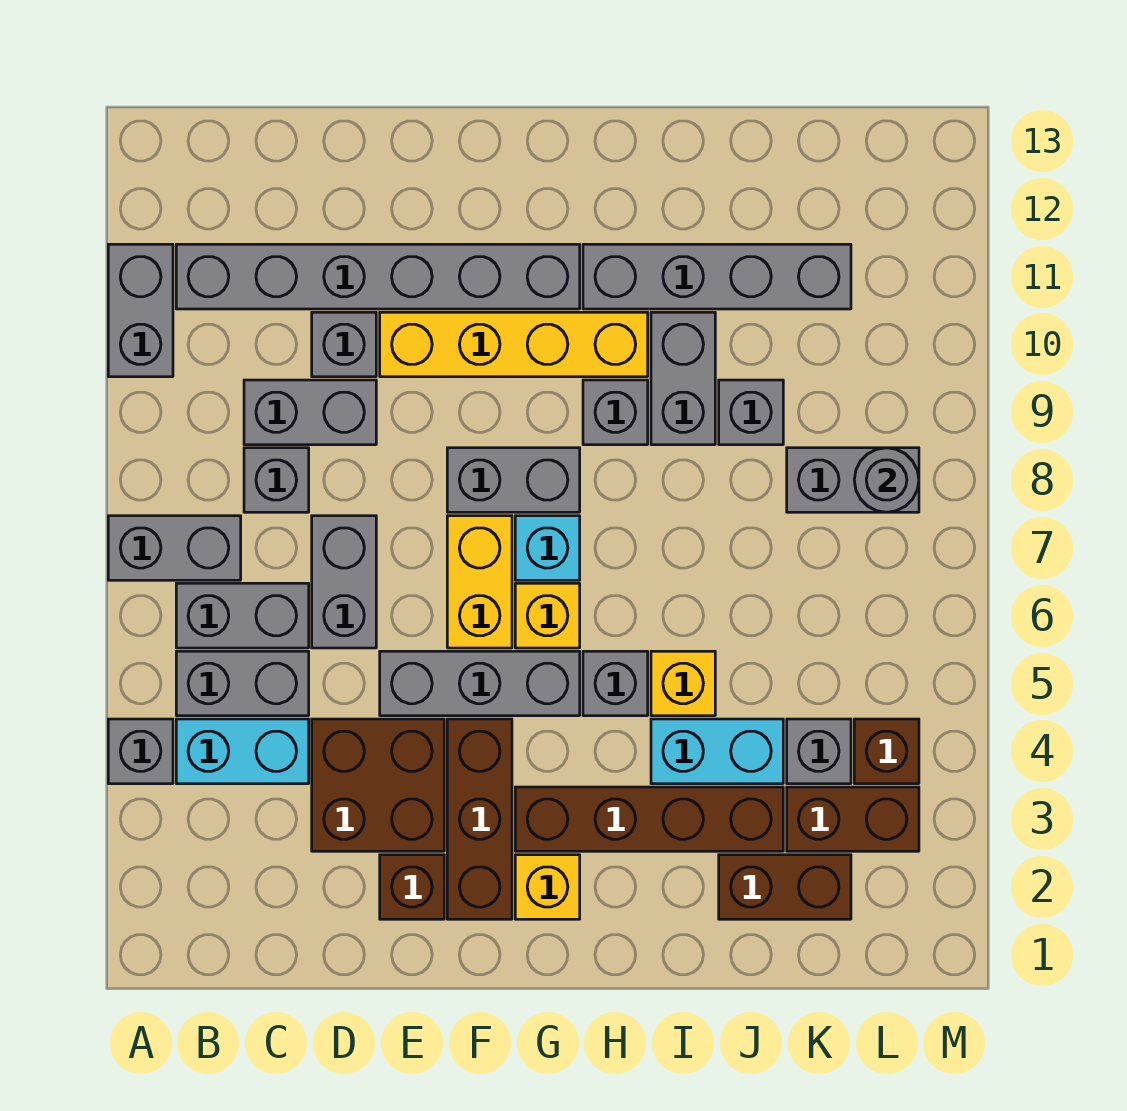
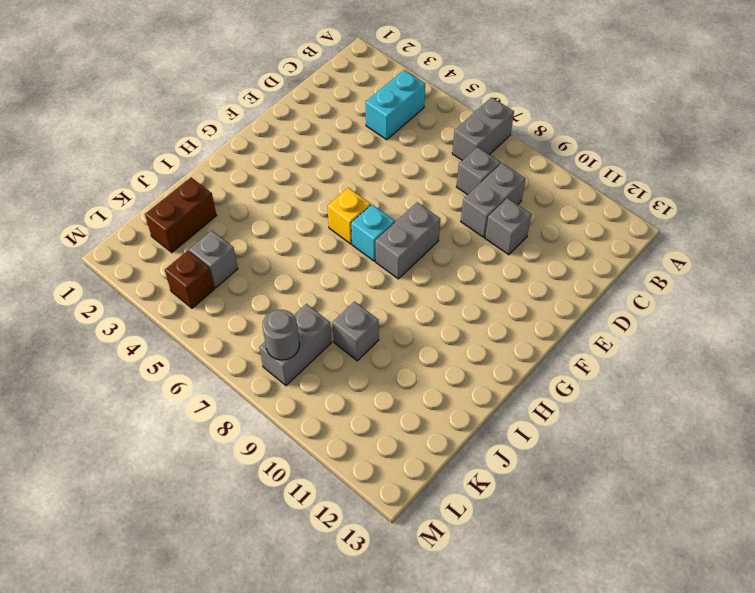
none -> grey 1x1 brick [108,719,173,784]
none -> grey 1x2 brick [108,244,173,377]
none -> grey 1x2 brick [176,651,309,716]
none -> grey 1x2 brick [176,583,309,648]

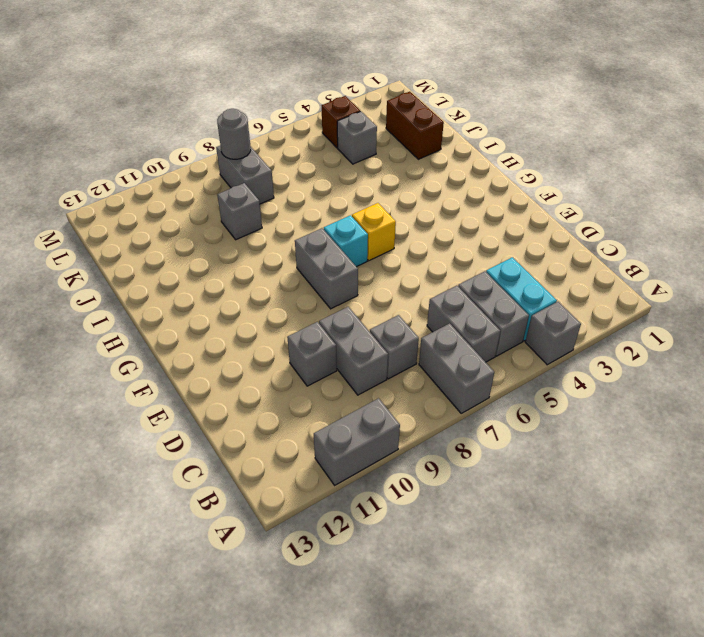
none -> grey 1x6 brick [176,244,580,309]
none -> brown 2x2 brick [312,719,444,851]
none -> grey 1x2 brick [312,516,376,648]
none -> brown 1x1 brick [380,855,444,919]

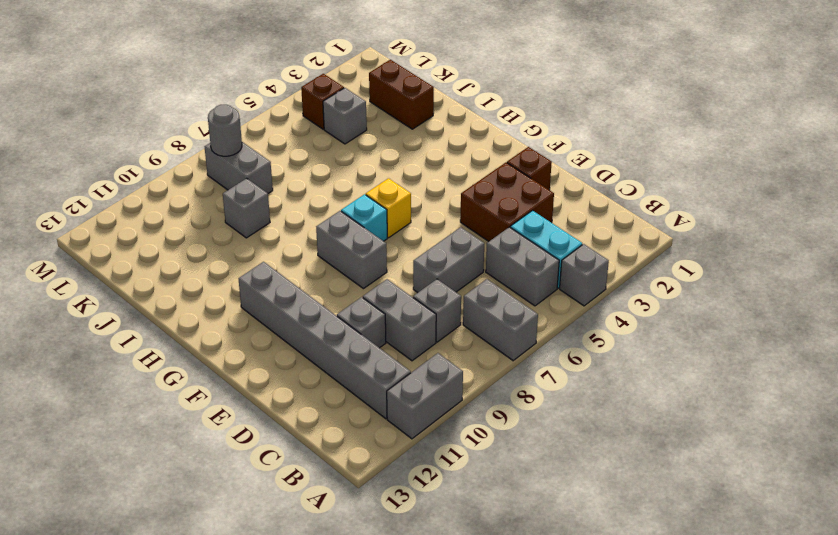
none -> grey 1x2 brick [176,583,309,648]
none -> grey 1x3 brick [380,651,580,716]
none -> yellow 1x4 brick [380,312,648,377]
none -> brown 1x3 brick [447,719,512,919]

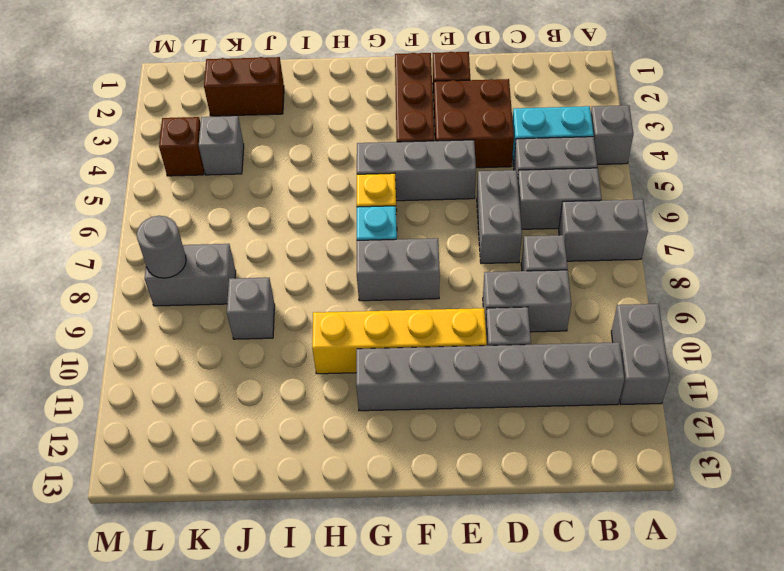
none -> yellow 1x2 brick [447,516,512,648]
none -> yellow 1x1 brick [515,855,580,919]
none -> brown 1x4 brick [515,787,783,851]
none -> grey 1x1 brick [583,651,648,716]

